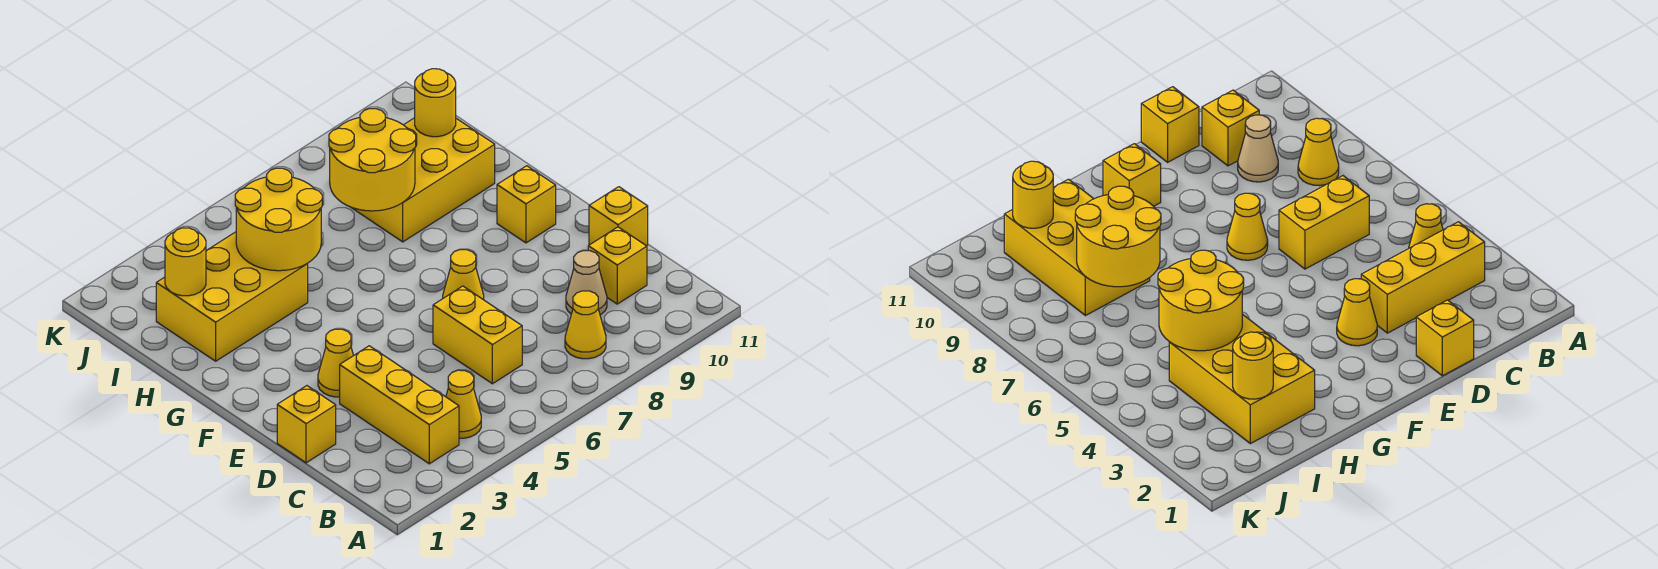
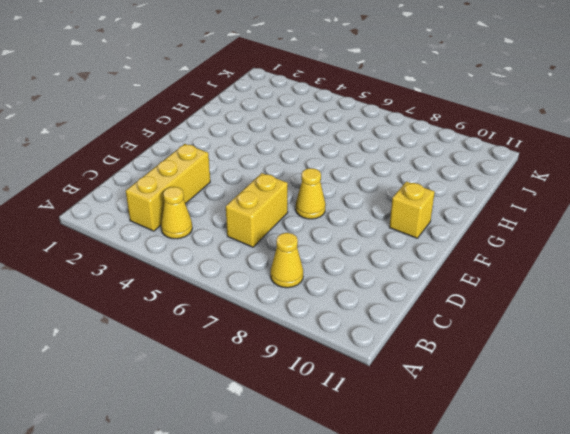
none -> tan 1x1 cone [566,251,607,315]
none -> yellow 1x1 brick [588,227,647,304]
none -> yellow 1x1 brick [277,386,336,463]

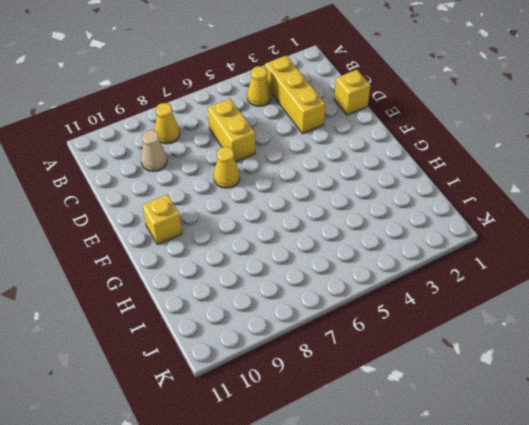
none -> yellow 1x1 brick [588,227,647,304]
none -> yellow 1x1 brick [589,187,648,246]
none -> yellow 1x1 cone [318,329,354,397]

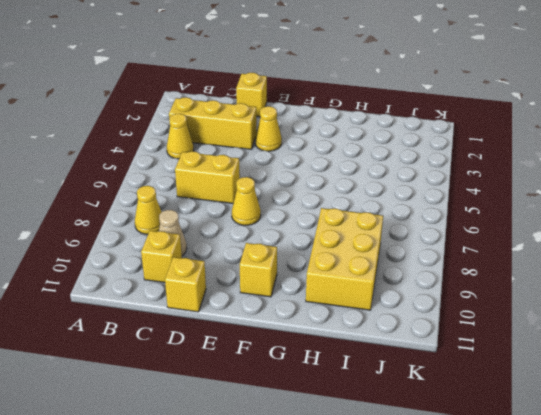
none -> yellow 2x3 brick [156,232,308,361]
none -> yellow 2x2 round brick [235,168,322,271]
none -> yellow 2x2 round brick [329,109,416,211]

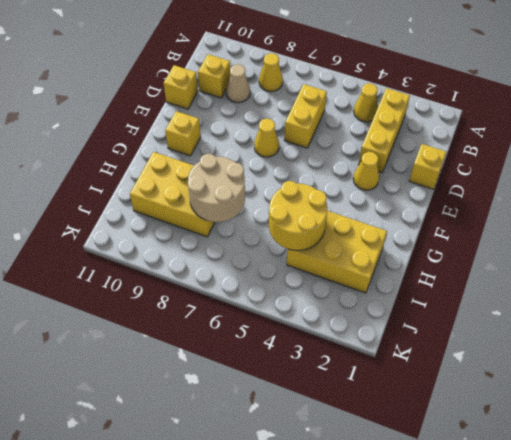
tan 2x2 round brick [188,154,245,222] -> yellow 2x2 round brick [329,109,416,211]
none -> yellow 1x1 round brick [165,228,206,296]
none -> yellow 1x1 round brick [415,69,456,137]

